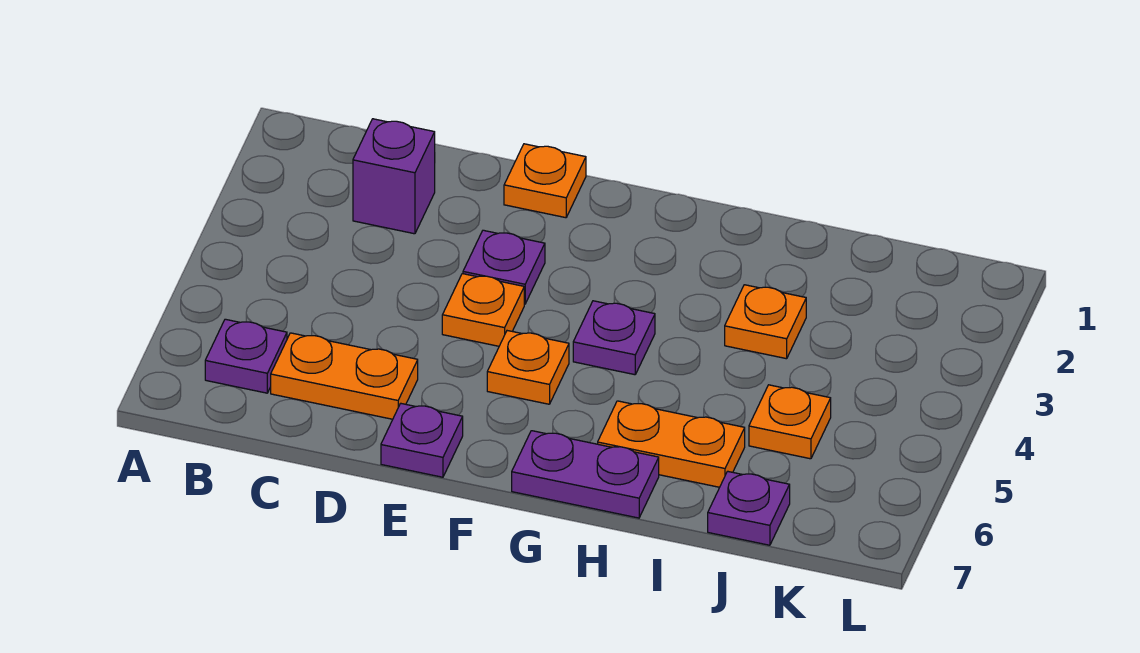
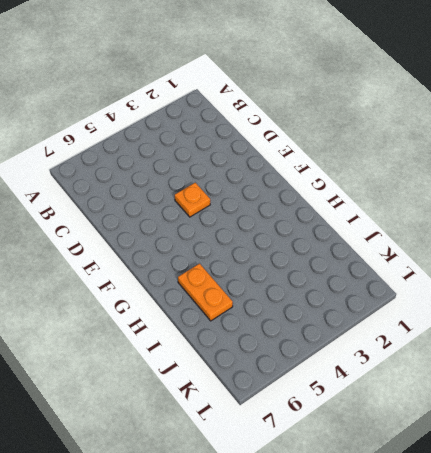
none -> purple 1x1 plate [205,319,287,393]
none -> purple 1x1 brick [353,119,435,234]
none -> orange 1x2 plate [271,333,418,419]

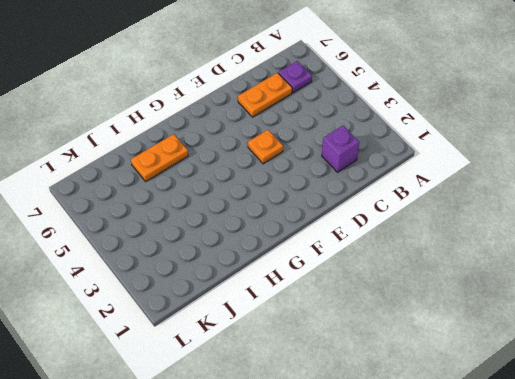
none -> orange 1x1 plate [504,144,586,218]
none -> purple 1x1 plate [463,230,545,304]
none -> purple 1x1 plate [381,403,463,477]

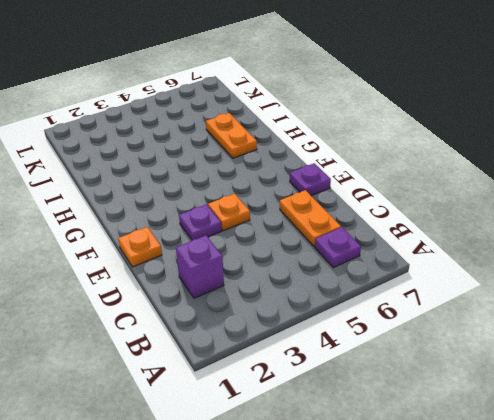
none -> orange 1x1 plate [487,331,569,404]
none -> purple 1x1 plate [573,301,655,375]
none -> purple 1x2 plate [512,431,659,518]

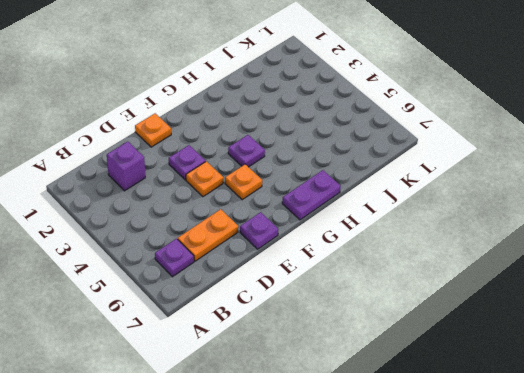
none -> orange 1x2 plate [598,401,745,487]
none -> orange 1x1 plate [725,285,806,359]
none -> orange 1x1 plate [749,385,831,459]

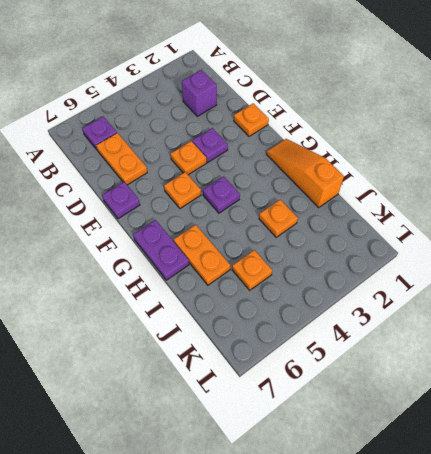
orange 1x3 slope [266,139,344,208] -> none
none -> purple 1x1 plate [708,471,790,545]

